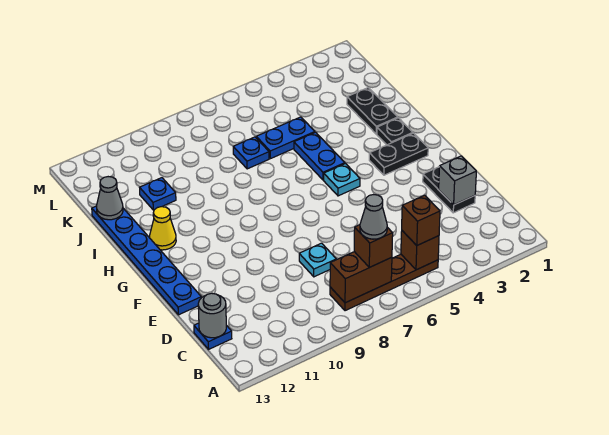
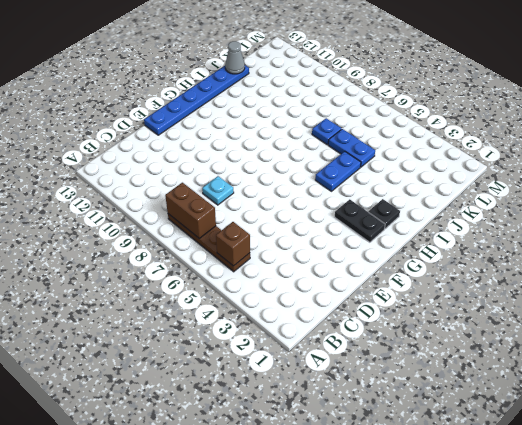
none -> blue 1x1 plate [194,323,232,349]
none -> black 1x2 plate [423,167,475,213]
none -> cyan 1x1 plate [324,164,360,196]

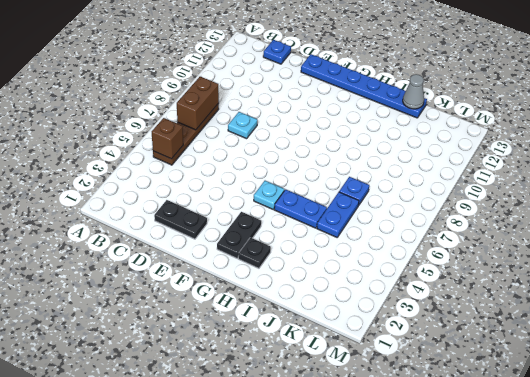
none -> yellow 1x1 cone [149,207,176,250]
none -> black 1x2 plate [347,88,398,134]
none -> blue 1x1 plate [140,178,176,210]

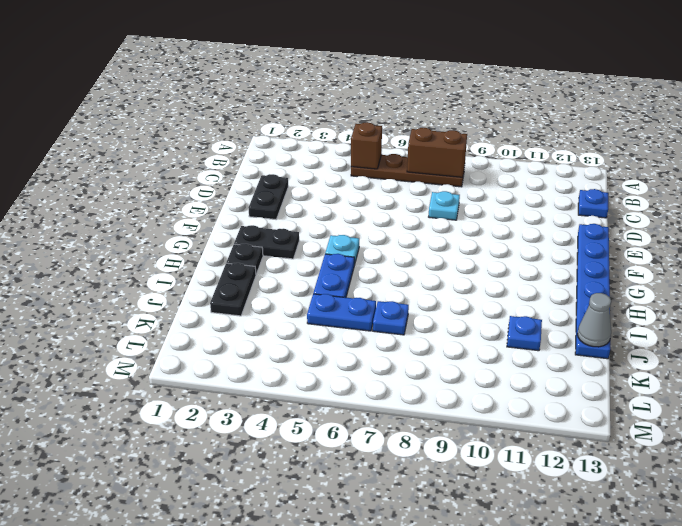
none -> yellow 1x1 cone [149,207,176,250]
none -> grey 1x1 round brick [198,293,226,338]
none -> grey 1x1 brick [439,156,476,205]

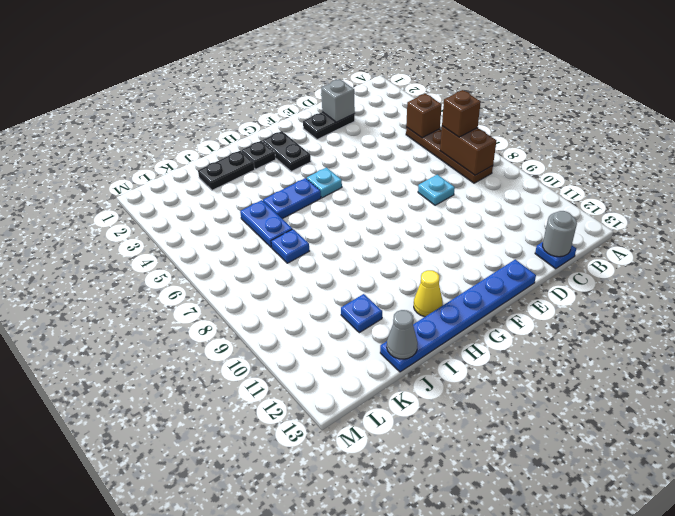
none -> brown 1x1 brick [402,195,440,245]
none -> grey 1x1 cone [360,195,387,239]

